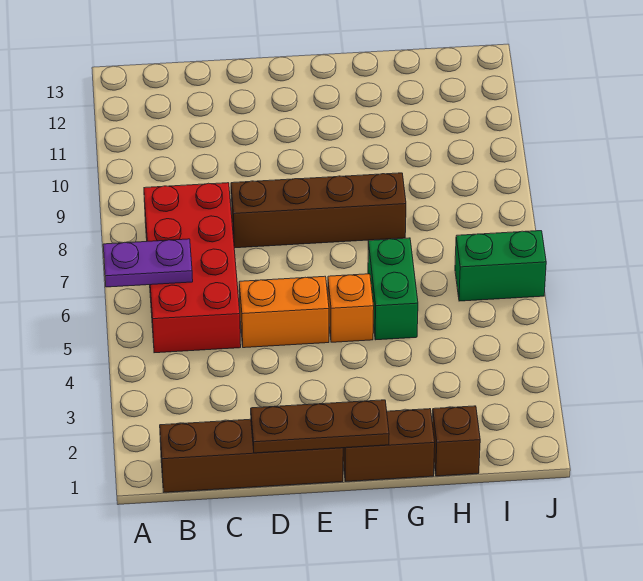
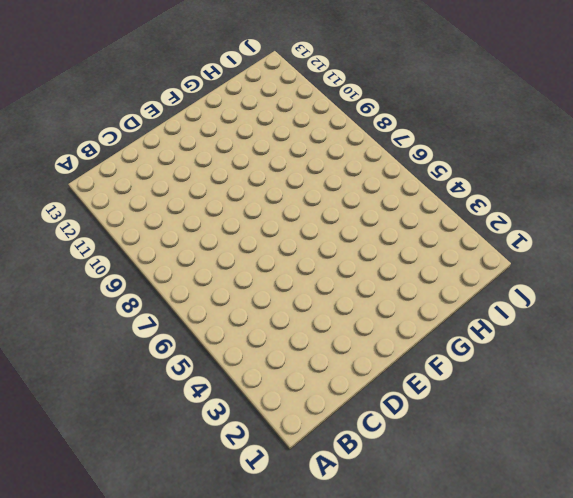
none -> brown 1x4 brick [160,419,343,492]
none -> red 2x4 brick [144,183,241,353]

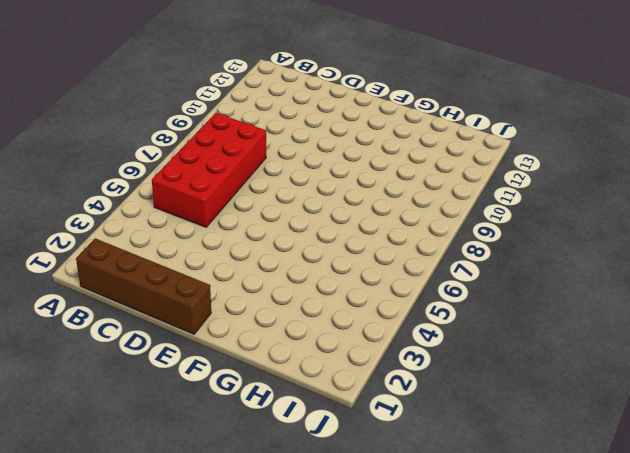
none -> orange 1x2 brick [239,276,329,348]
none -> brown 1x4 brick [231,173,406,248]

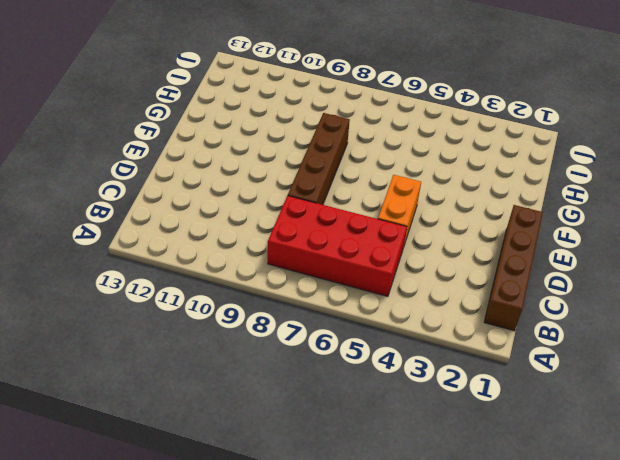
none -> brown 1x2 brick [343,409,435,482]
none -> orange 1x1 brick [328,274,374,342]

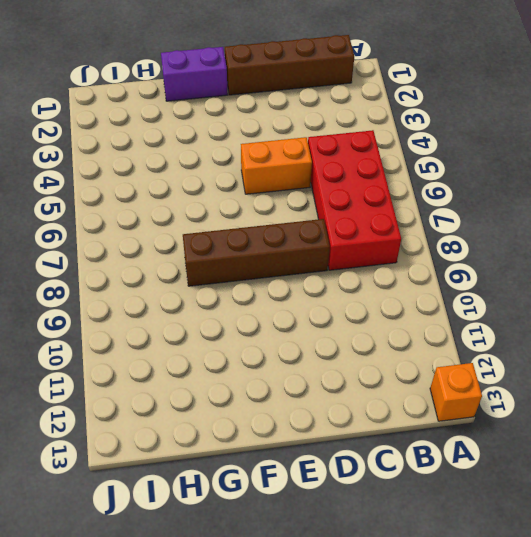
orange 1x1 brick [430,363,482,421] -> orange 1x1 brick moved to [328,274,374,342]
purple 1x2 brick [161,47,228,101] -> brown 1x2 brick [343,409,435,482]
none -> green 1x2 brick [368,238,418,340]
none -> brown 1x1 brick [432,406,480,476]

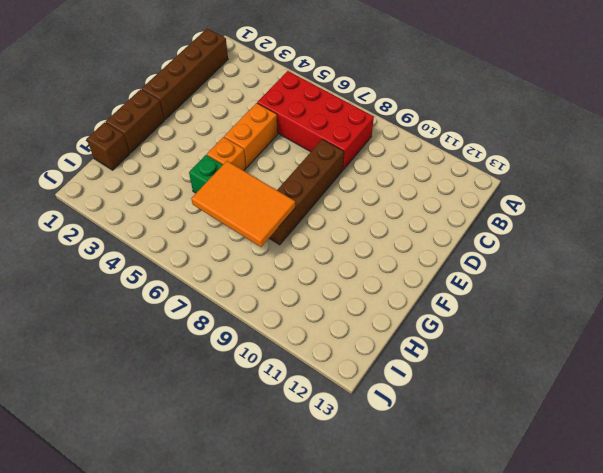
orange 2x3 tile [191,161,295,247] -> none
none -> green 1x2 brick [455,231,546,301]
none -> purple 1x2 plate [103,239,193,287]

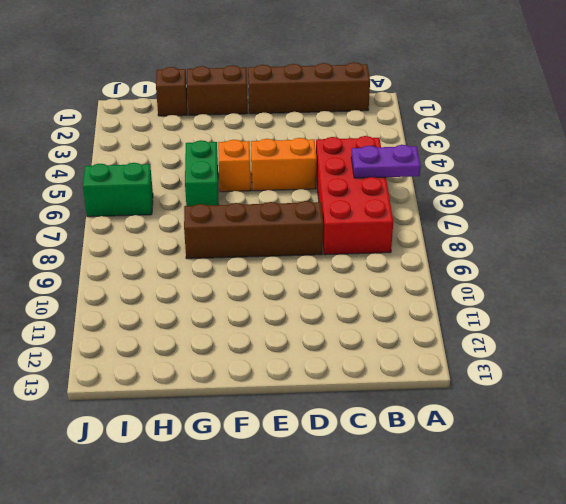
none -> brown 1x3 plate [251,400,389,453]

